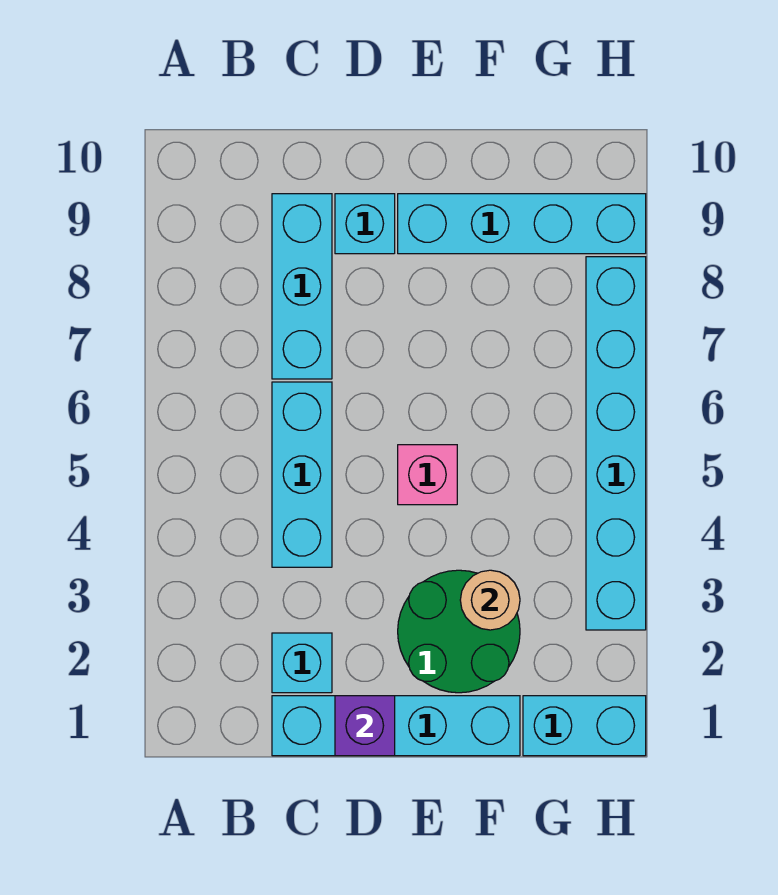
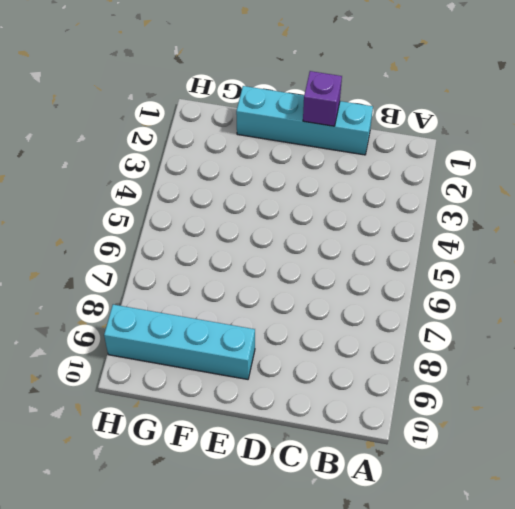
none -> cyan 1x1 brick [272,633,332,693]
none -> cyan 1x3 brick [272,382,332,567]
none -> cyan 1x3 brick [272,194,332,379]

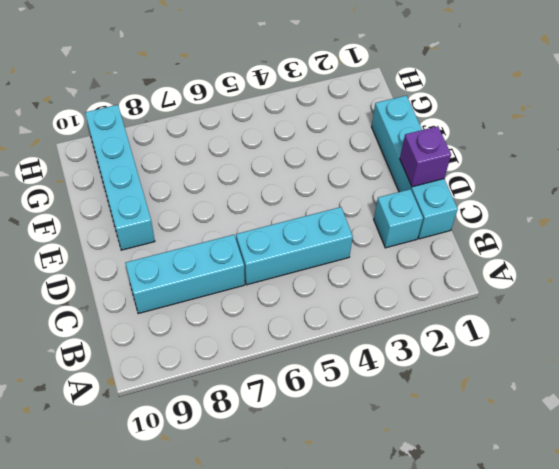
none -> cyan 1x1 brick [335,194,395,254]
none -> green 2x2 round brick [398,570,520,693]
none -> pink 1x1 brick [398,445,457,505]

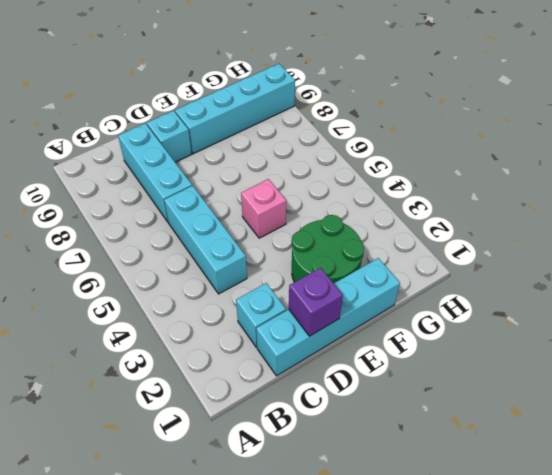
none -> cyan 1x2 brick [523,696,646,756]
none -> cyan 1x6 brick [586,257,646,630]
none -> tan 1x1 round brick [460,570,520,630]

